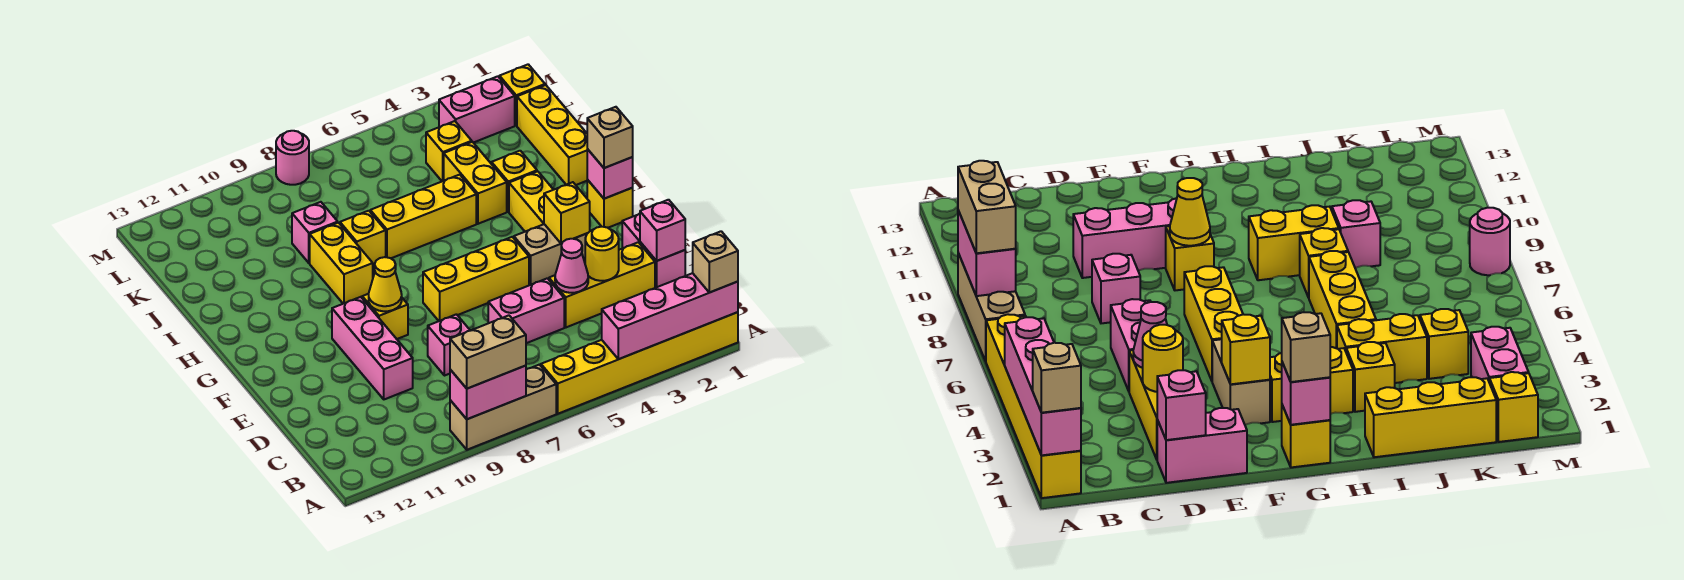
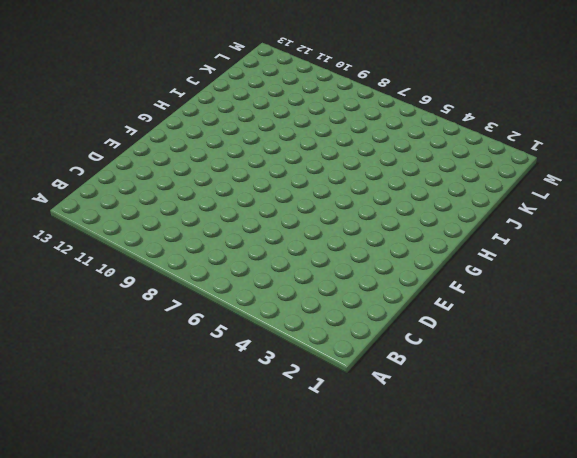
none -> yellow 1x6 brick [541,312,738,414]
none -> tan 1x3 brick [450,365,556,450]
none -> pink 1x2 brick [622,214,685,288]
none -> yellow 1x3 brick [549,242,655,327]

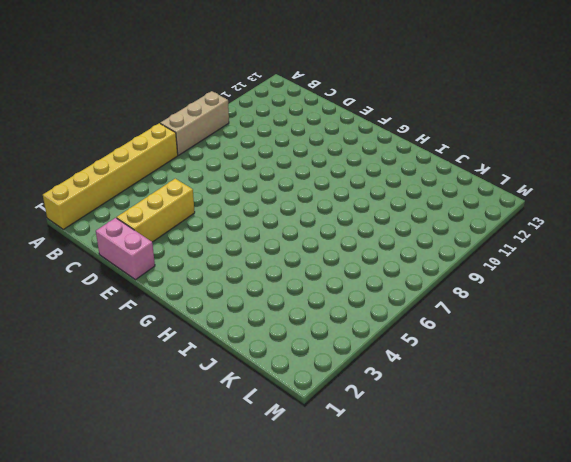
none -> pink 1x2 brick [488,278,564,343]
none -> pink 1x1 brick [428,314,470,376]
none -> pink 1x3 brick [332,297,413,399]
none -> tan 1x2 brick [514,224,588,285]

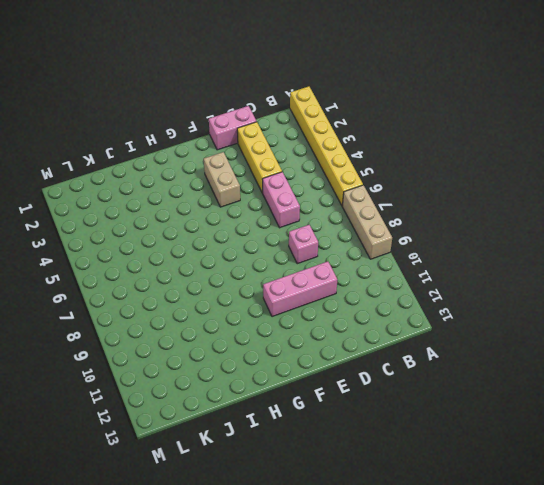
none -> yellow 1x3 brick [423,237,529,321]
none -> yellow 1x1 brick [362,294,408,339]
none -> yellow 1x1 brick [587,180,633,228]
none -> yellow 1x2 brick [509,171,553,232]

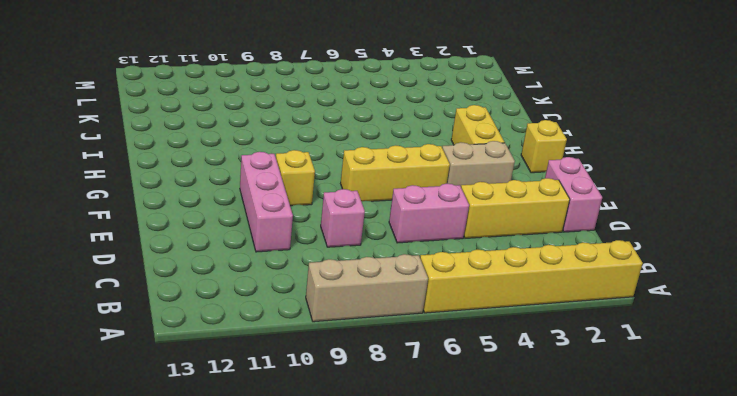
none -> yellow 1x2 brick [310,223,373,304]
none -> yellow 1x3 brick [517,85,587,185]
none -> yellow 1x1 brick [492,151,537,212]
none -> yellow 1x2 brick [444,142,507,224]

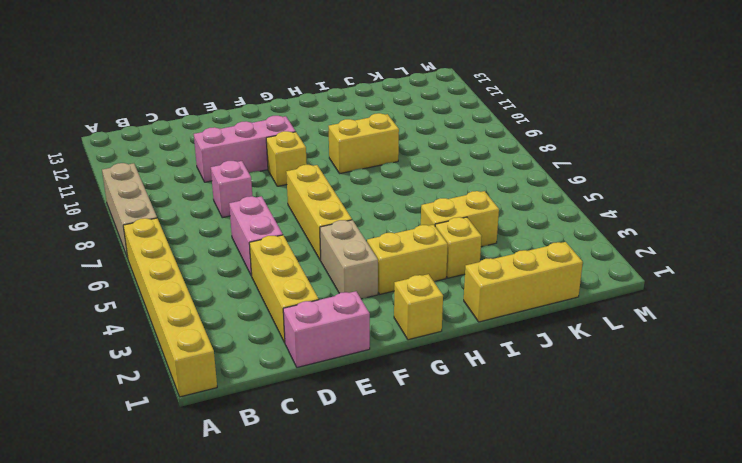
none -> yellow 1x3 brick [370,175,476,258]
none -> yellow 1x1 brick [340,211,386,265]
none -> pink 1x1 brick [292,202,338,263]
none -> yellow 1x1 brick [426,121,472,181]

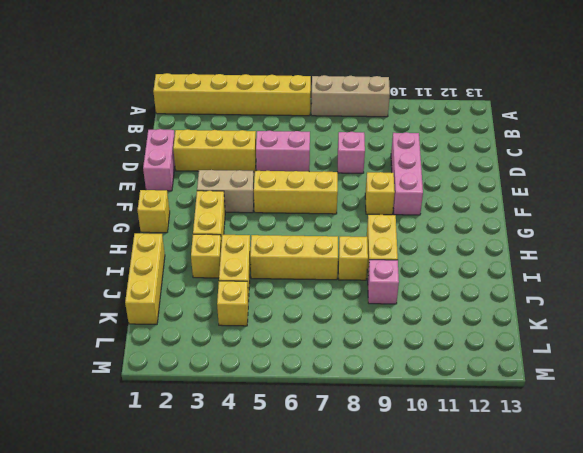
none -> yellow 1x1 brick [499,64,545,125]
none -> pink 1x2 brick [439,76,515,143]
none -> pink 1x1 round brick [276,131,309,185]
none -> pink 1x4 brick [602,273,738,359]

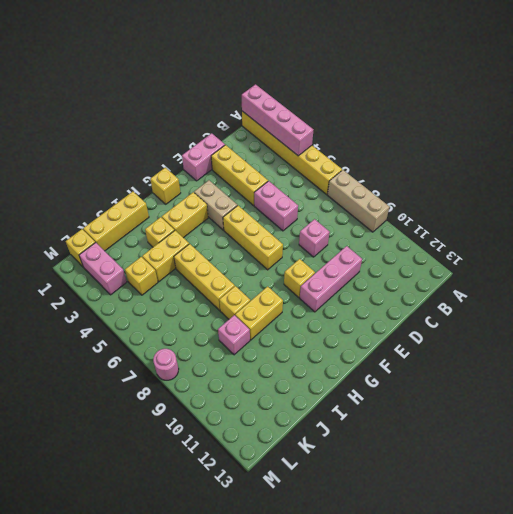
none -> pink 1x2 brick [450,366,526,419]
none -> pink 1x1 brick [640,200,685,261]
none -> yellow 1x1 round brick [585,227,619,281]
none -> pink 1x1 cone [555,239,588,293]

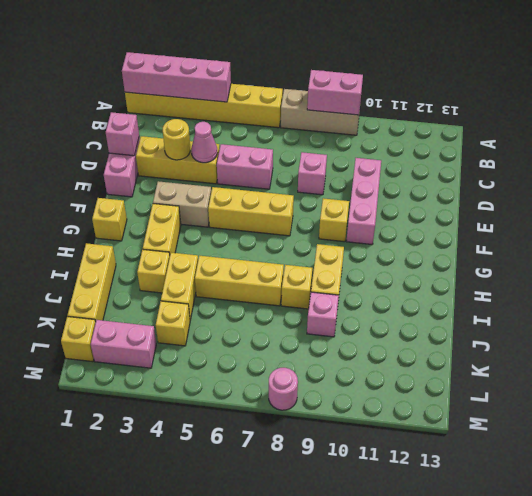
none -> yellow 1x1 brick [544,182,590,243]
none -> yellow 1x1 cone [369,257,402,311]
none -> pink 1x1 brick [587,149,633,199]
none -> tan 1x1 brick [693,231,738,293]

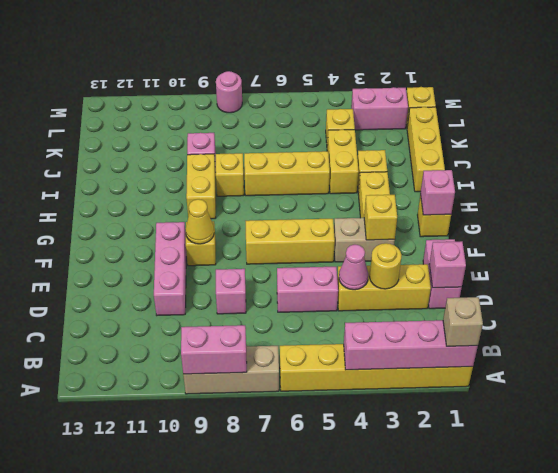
none -> tan 1x2 brick [450,315,526,389]
none -> tan 1x1 brick [587,107,633,168]

